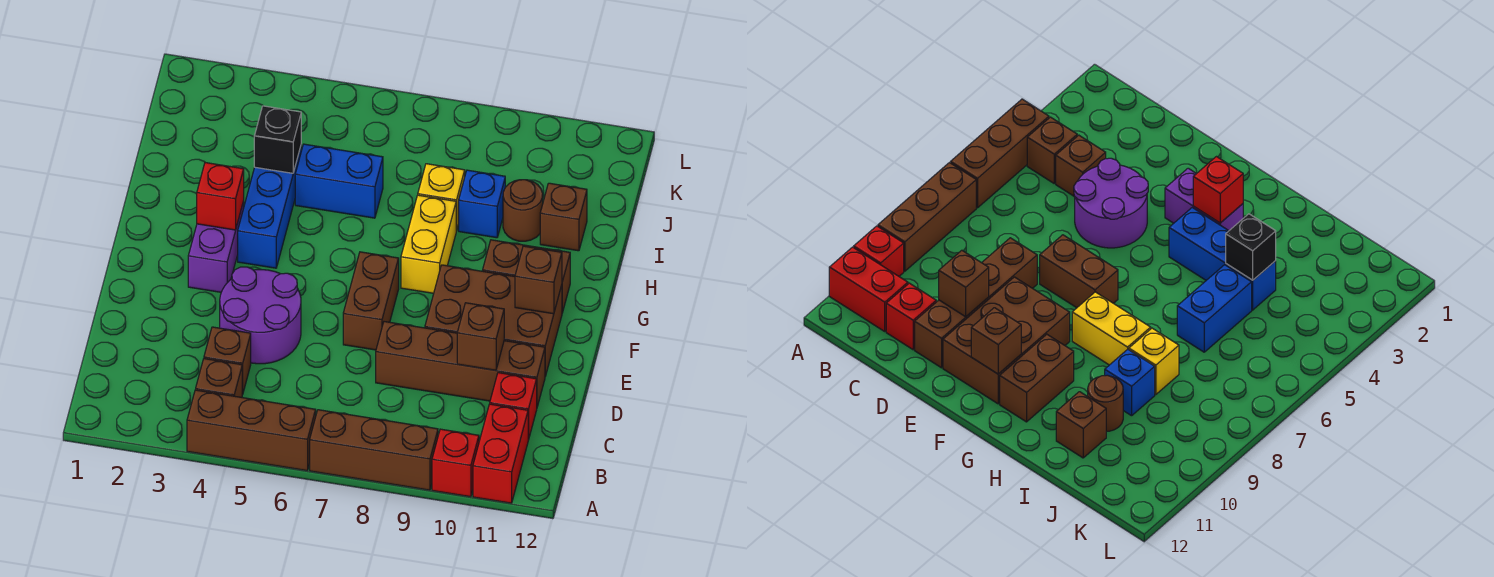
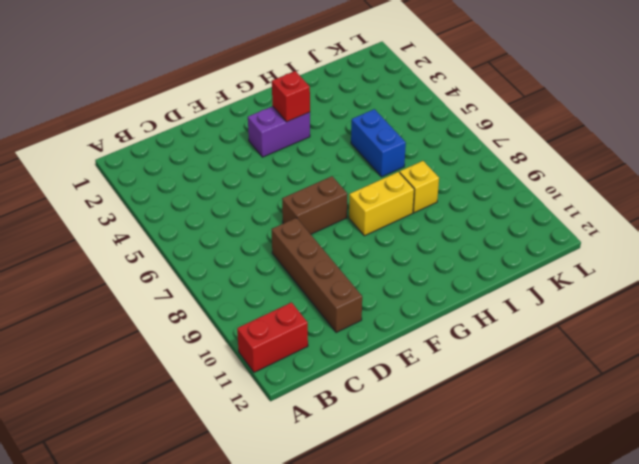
none -> brown 1x3 brick [187,390,316,471]
none -> brown 1x3 brick [310,410,438,490]
none -> red 1x1 brick [432,429,479,497]

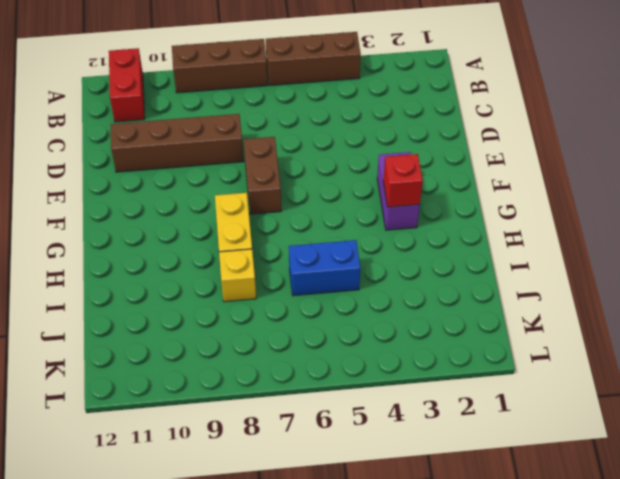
none -> red 1x1 brick [432,429,479,497]
none -> brown 1x1 brick [196,359,242,397]
none -> brown 1x1 brick [204,327,251,394]

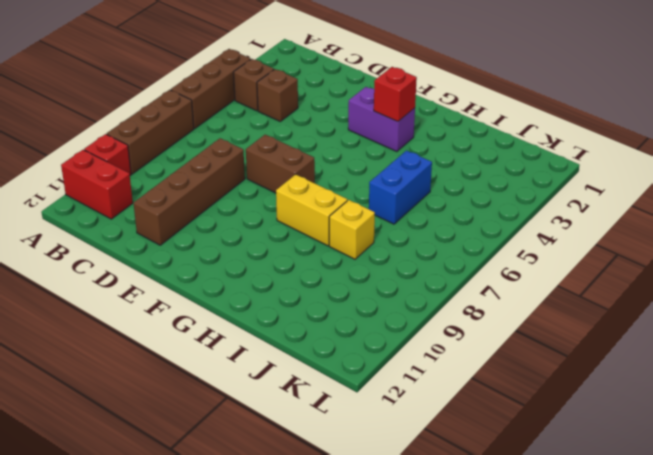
none -> red 1x1 brick [490,373,537,440]
none -> purple 2x2 round brick [220,267,301,364]
none -> brown 2x3 brick [425,265,562,376]

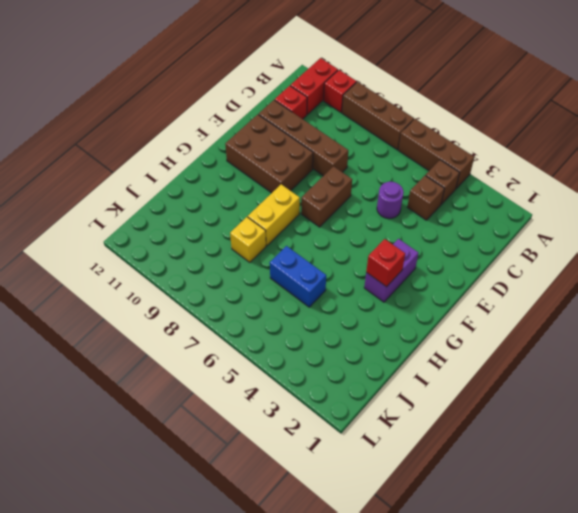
purple 1x1 round brick [377,182,404,219] -> purple 2x2 round brick [220,267,301,364]
none -> blue 1x3 brick [238,147,301,268]
none -> brown 1x2 brick [483,240,570,313]
none -> blue 1x1 brick [459,170,505,238]

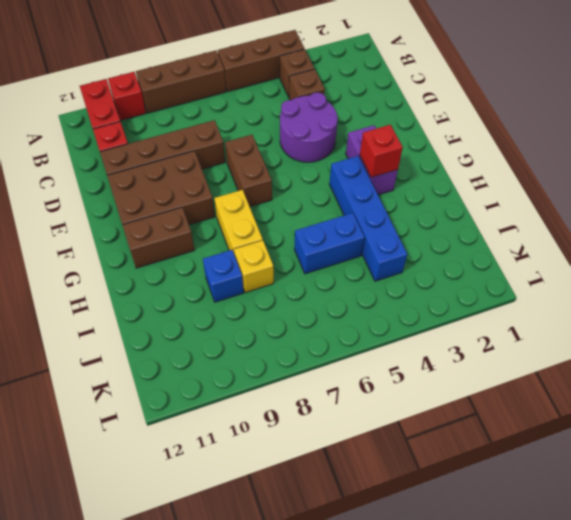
blue 1x4 brick [329,156,407,281] -> blue 1x3 brick [238,147,301,268]
none -> brown 1x1 round brick [503,180,543,241]
none -> brown 1x1 brick [540,183,587,251]
none -> brown 1x1 brick [457,303,504,370]

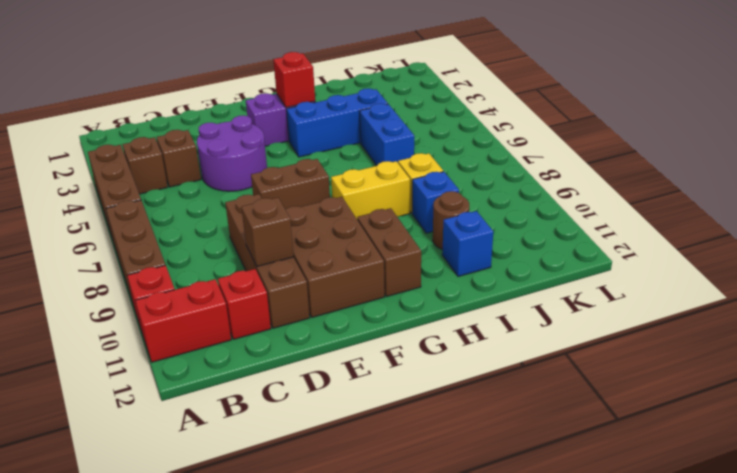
blue 1x1 brick [442,211,493,277] -> brown 1x1 brick [540,183,587,251]
none -> brown 1x1 brick [515,246,562,314]
none -> black 1x1 brick [254,106,301,173]

